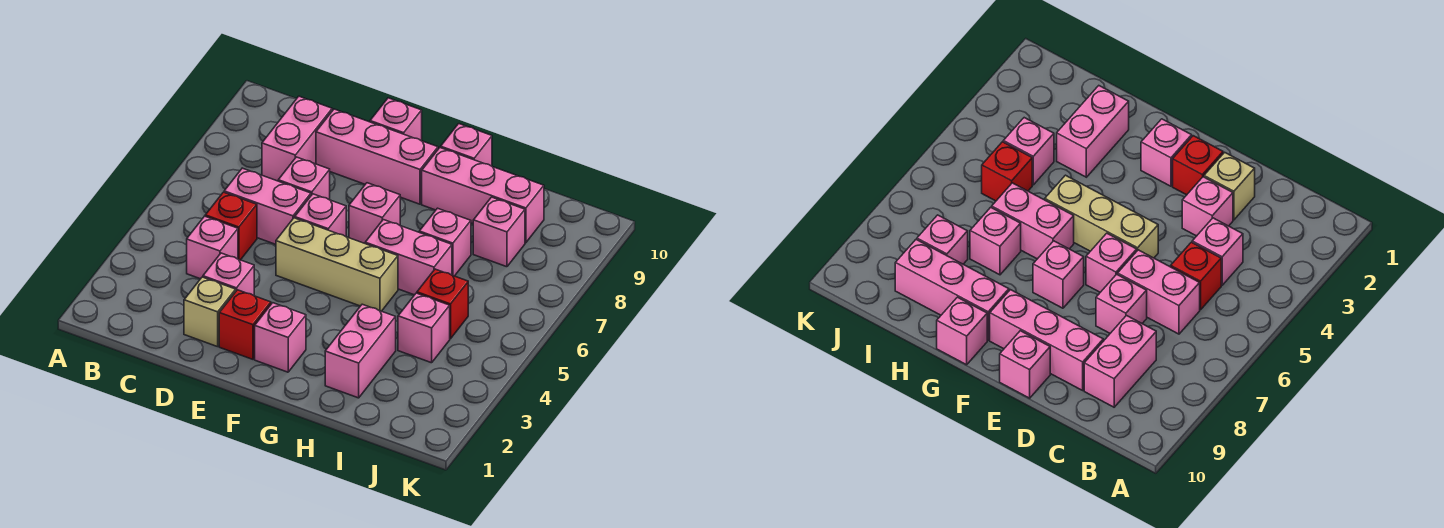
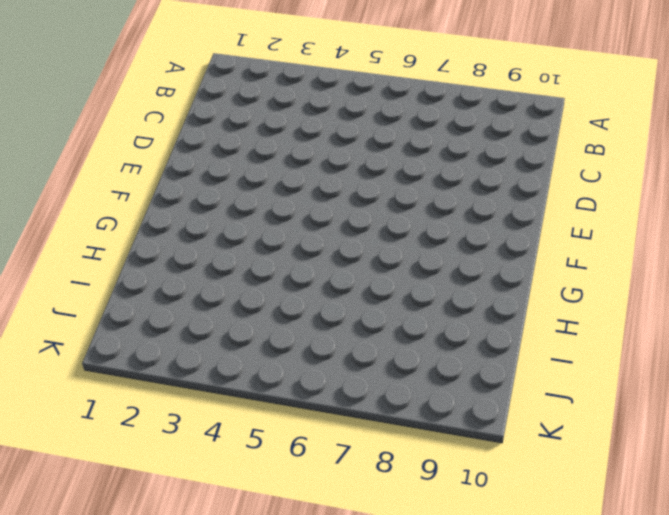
none -> pink 1x1 brick [187,216,238,279]
none -> red 1x1 brick [205,192,257,260]
none -> pink 1x2 brick [224,168,311,244]

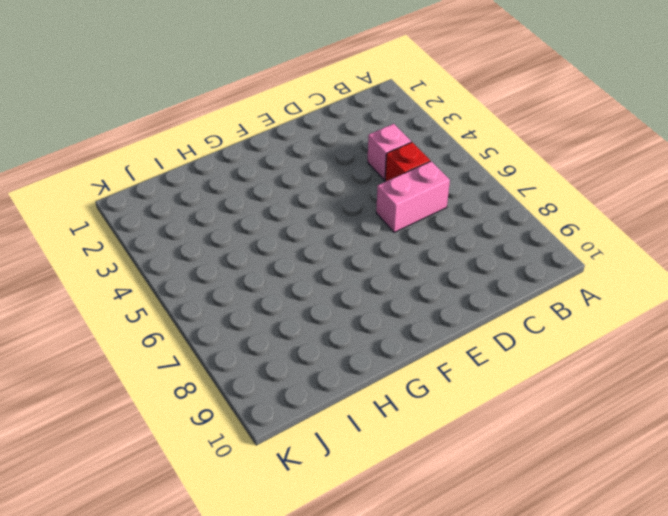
none -> pink 1x2 brick [262,96,332,181]
none -> tan 1x1 brick [184,277,236,347]
none -> pink 1x1 brick [203,253,254,296]

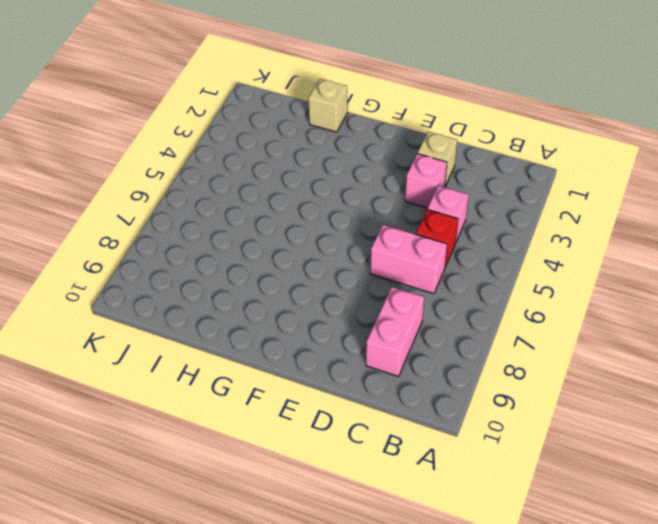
tan 1x1 brick [308,79,348,132] -> none
none -> pink 1x1 brick [278,157,330,200]
none -> pink 1x3 brick [316,109,438,204]
none -> red 1x1 brick [219,290,271,359]

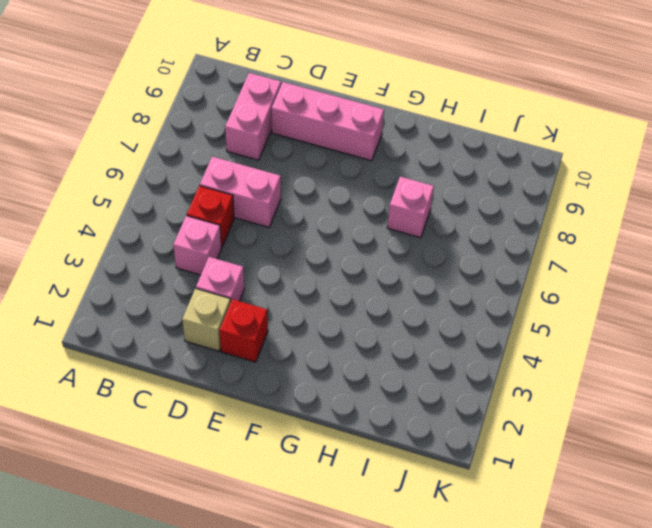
none -> pink 1x1 brick [278,157,330,200]
none -> tan 1x3 brick [276,218,398,311]
none -> pink 1x1 brick [295,194,346,237]

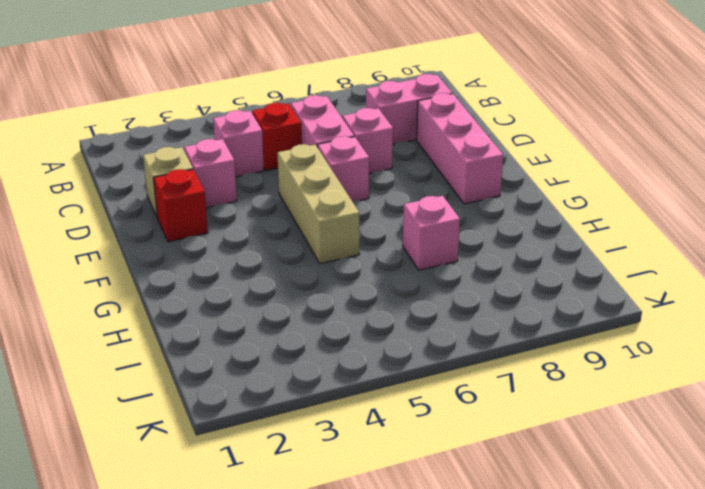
none -> pink 1x1 brick [370,98,422,141]
none -> pink 1x1 brick [255,303,306,372]
none -> pink 1x1 brick [349,183,400,243]

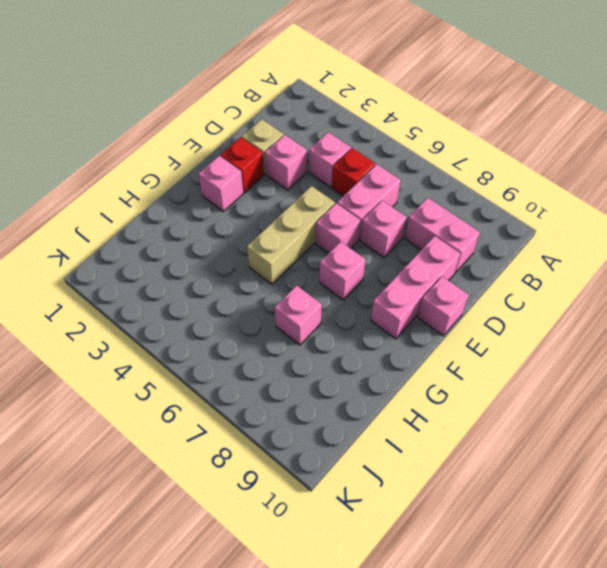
none -> pink 1x2 brick [365,220,452,295]
none -> pink 1x3 brick [422,148,544,243]
none -> pink 1x1 brick [441,124,492,166]

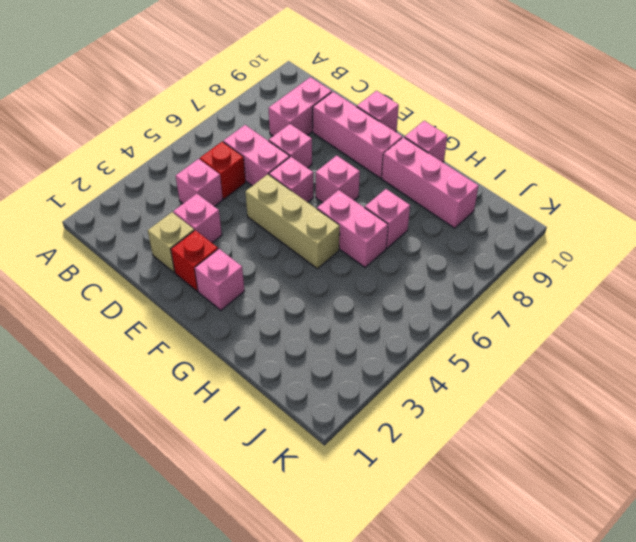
none -> pink 1x2 brick [325,304,396,398]
none -> pink 1x1 brick [398,293,450,363]
none -> red 1x1 brick [417,269,468,339]

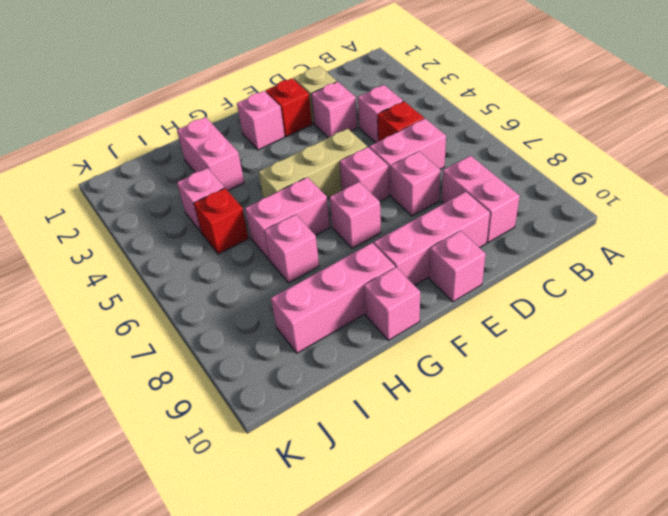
none -> pink 1x1 brick [473,197,525,267]

